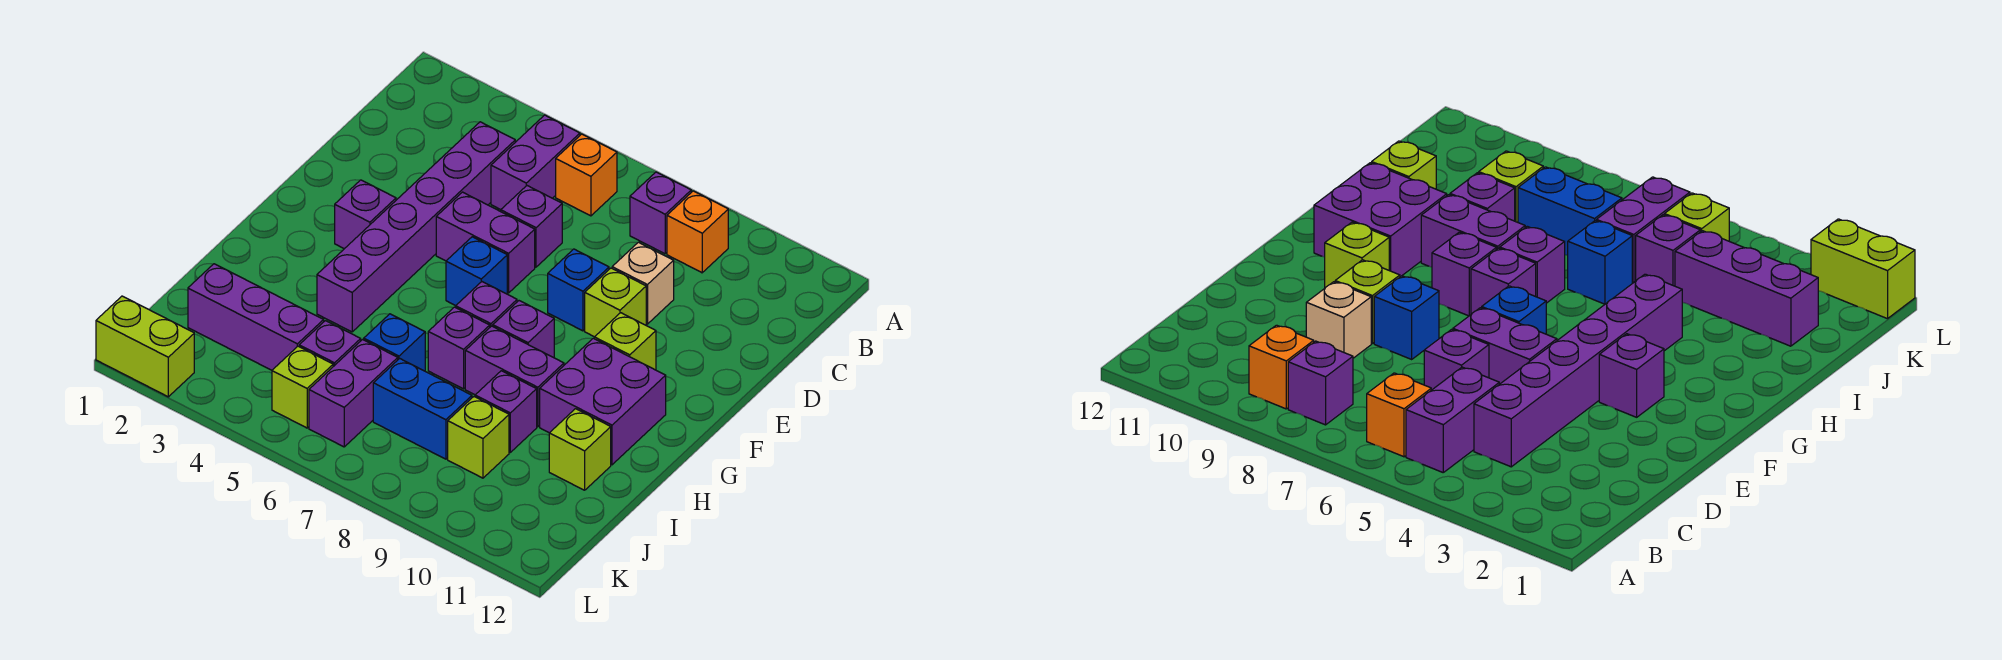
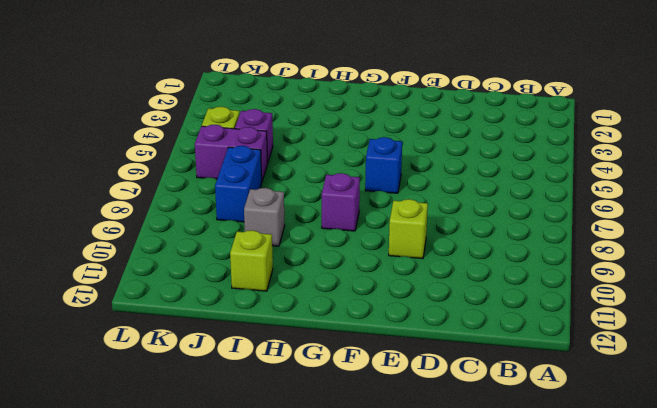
grey 1x1 brick [244,188,285,246] -> purple 1x1 brick [475,371,537,452]
none -> purple 1x2 brick [491,115,580,210]
none -> orange 1x1 brick [556,134,617,216]
none -> purple 1x1 brick [630,172,691,254]

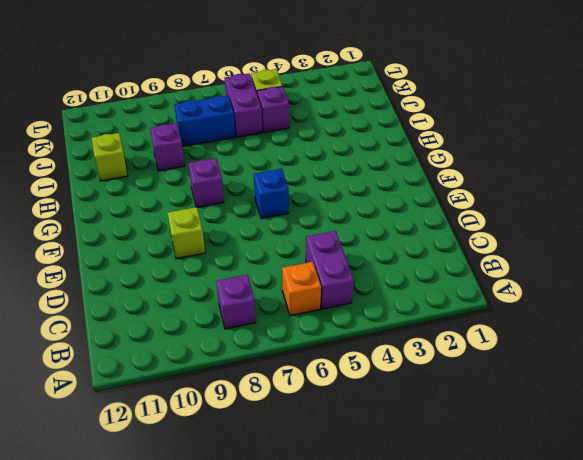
none -> orange 1x1 brick [667,191,728,273]
none -> purple 1x6 brick [317,122,515,332]
none -> purple 1x1 brick [501,186,562,267]

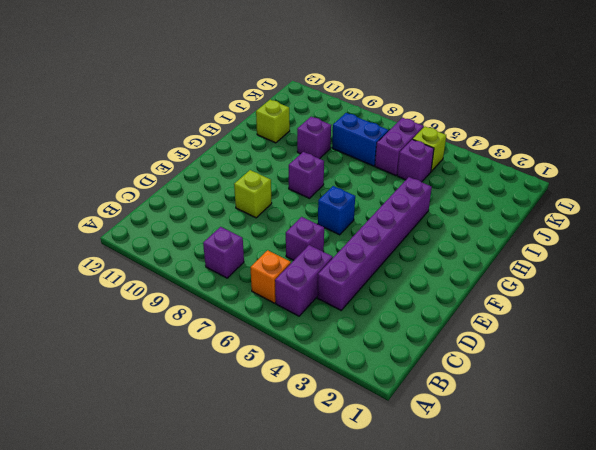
none -> orange 1x1 brick [667,191,728,273]
none -> tan 1x1 brick [612,242,674,324]
none -> purple 1x2 brick [436,192,535,293]

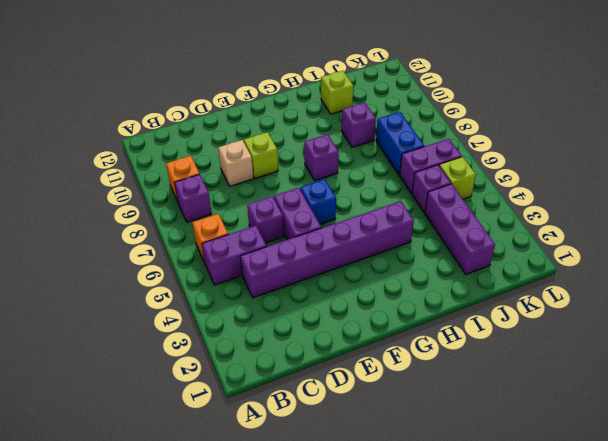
none -> blue 1x1 brick [548,249,609,331]
none -> purple 1x1 brick [335,180,396,249]
none -> lime 1x1 brick [594,313,656,370]

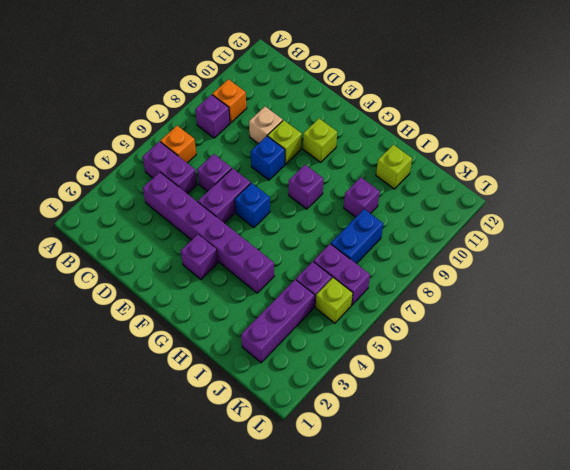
none -> purple 1x1 brick [456,282,517,327]
none -> purple 2x2 brick [540,338,666,465]
none -> purple 1x1 brick [428,307,490,389]

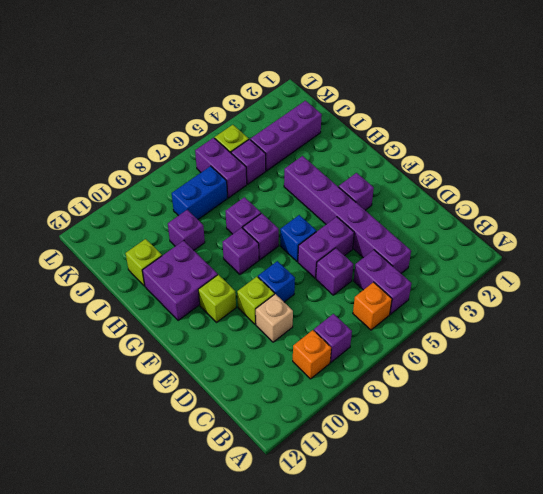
none -> purple 1x2 brick [465,326,564,427]
none -> blue 1x1 brick [364,314,425,371]
none -> lime 1x1 brick [448,397,509,478]

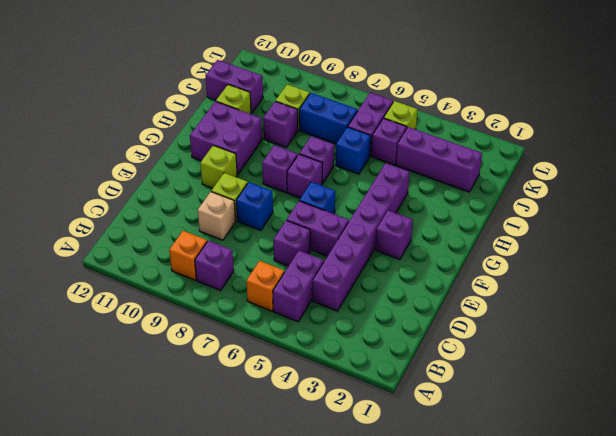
purple 1x2 brick [205,60,263,113] -> purple 1x2 brick moved to [465,326,564,427]
none -> lime 1x2 brick [96,296,194,397]

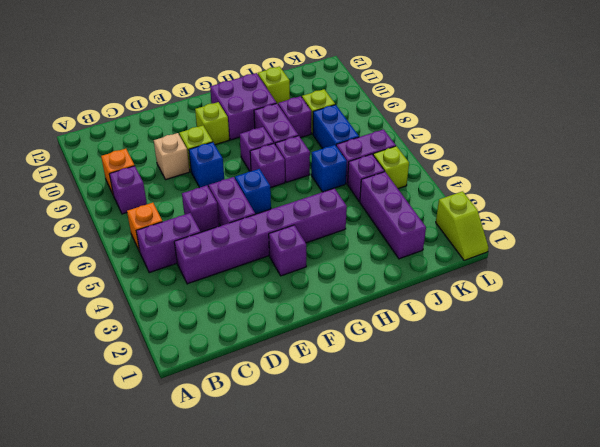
lime 1x2 slope [436,191,489,260] -> lime 1x2 brick [96,296,194,397]

